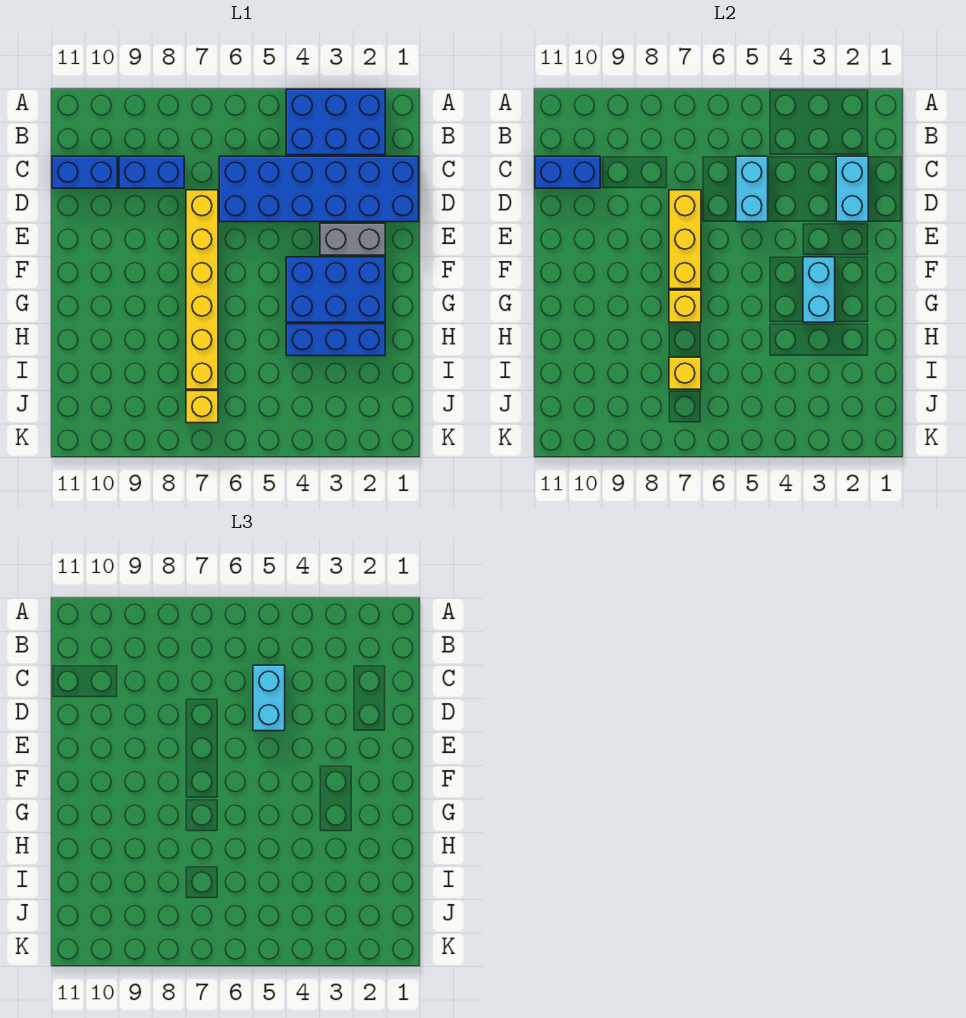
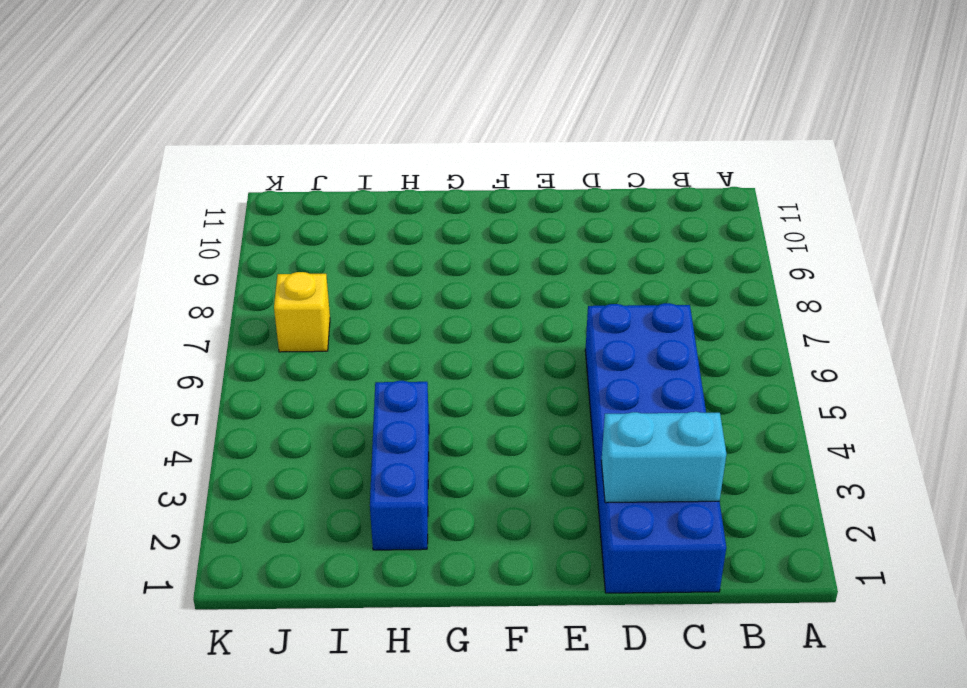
none -> blue 2x3 brick [286,89,385,155]
none -> blue 1x2 brick [119,156,184,188]
none -> blue 1x2 brick [52,156,117,188]

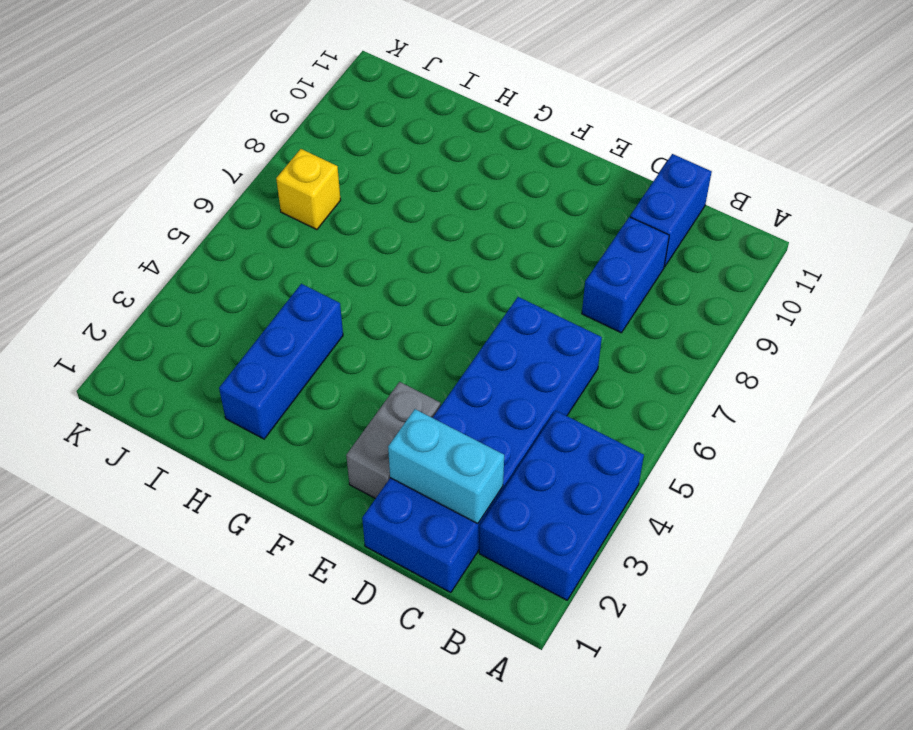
none -> yellow 1x6 brick [186,190,218,389]
none -> blue 2x3 brick [286,257,385,322]
none -> cyan 1x2 brick [736,156,768,222]

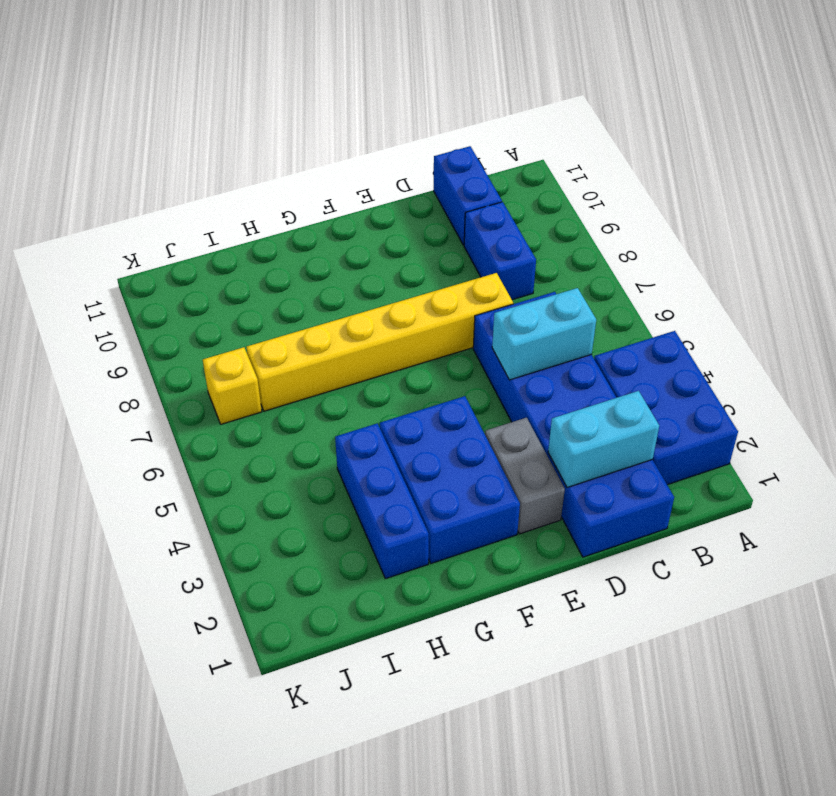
none -> blue 1x2 brick [535,156,600,188]
none -> yellow 1x3 brick [669,190,701,289]
none -> cyan 1x2 brick [803,257,835,322]

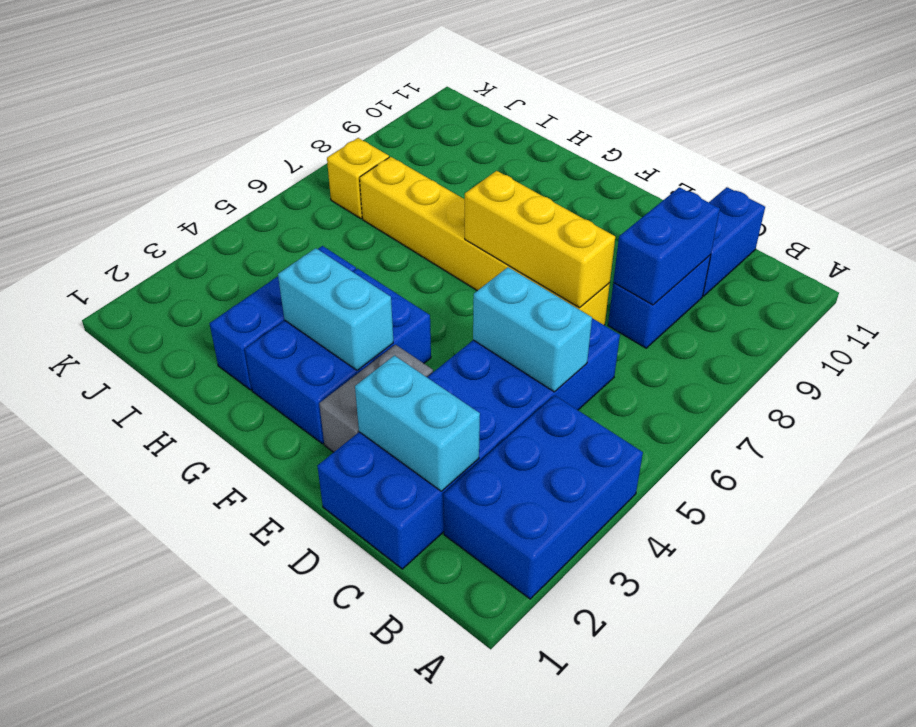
blue 1x2 brick [613,187,720,305] -> blue 1x2 brick moved to [535,156,600,188]
none -> yellow 1x1 brick [669,290,701,322]
none -> yellow 1x1 brick [669,357,701,389]
none -> cyan 1x2 brick [253,665,285,731]

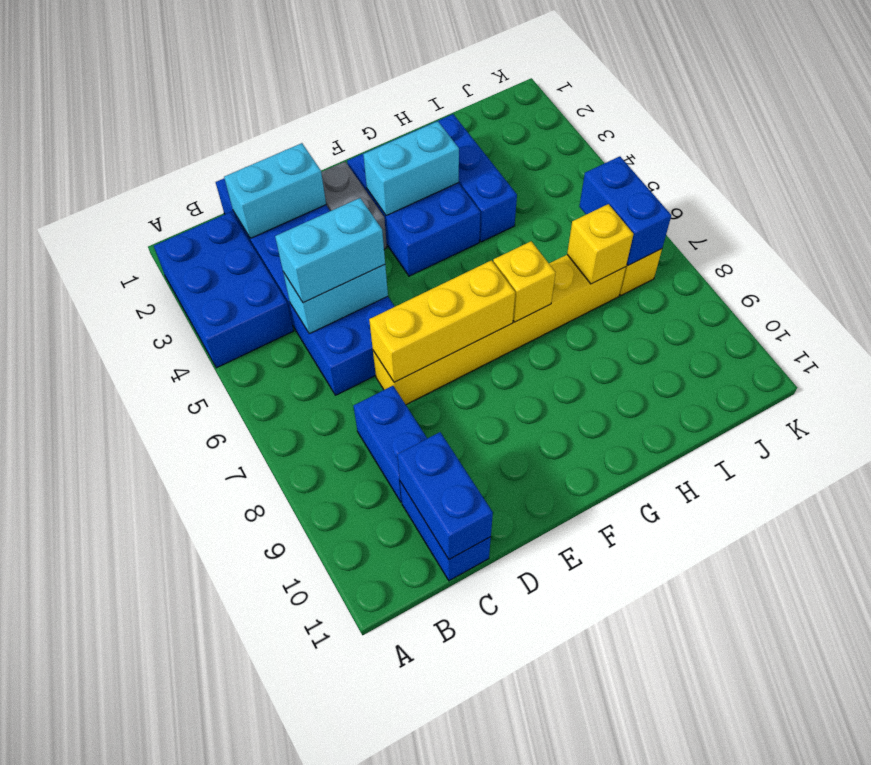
blue 1x2 brick [579,156,671,265] -> none

